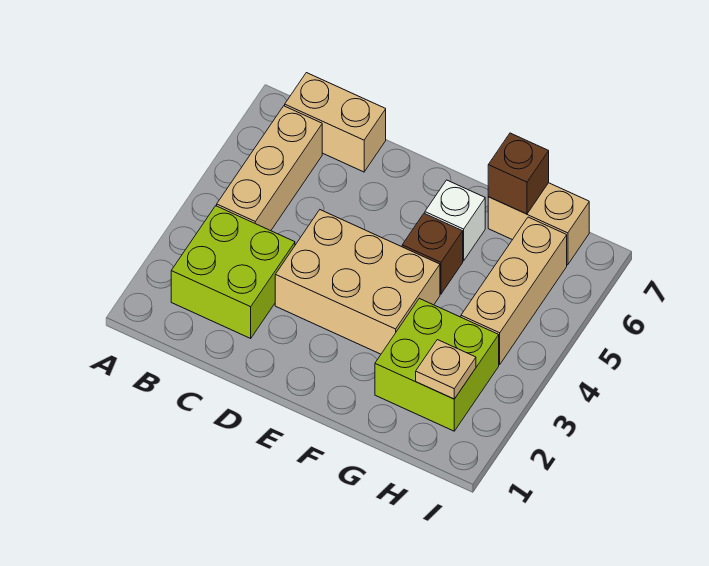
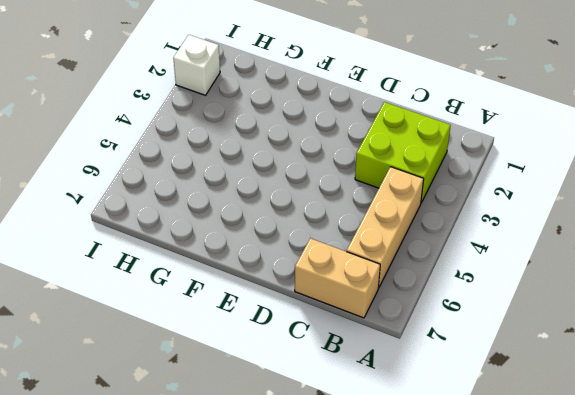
white 1x1 brick [173,35,220,95] -> white 1x1 brick moved to [425,180,485,261]
none -> tan 2x3 brick [275,210,440,354]
none -> brown 1x1 brick [402,213,463,294]

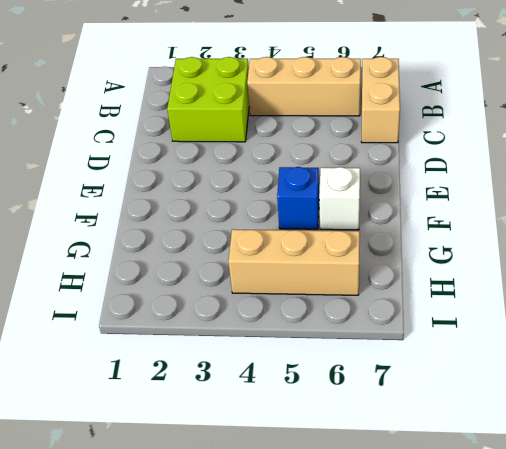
blue 1x1 brick [277,167,319,229] -> brown 1x1 brick [402,213,463,294]
none -> tan 2x3 brick [275,210,440,354]
none -> lime 2x2 brick [375,298,499,431]

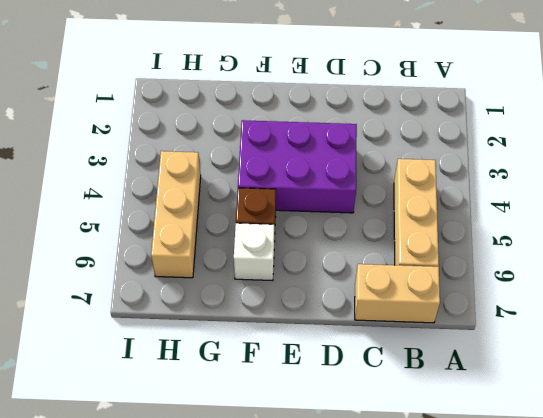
purple 2x3 brick [238,120,357,213] -> tan 2x3 brick [275,210,440,354]
none -> lime 2x2 brick [171,206,295,338]
none -> lime 2x2 brick [375,298,499,431]

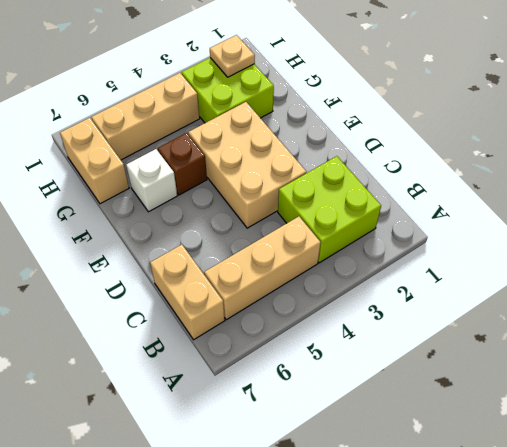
none -> brown 1x1 brick [488,133,549,214]

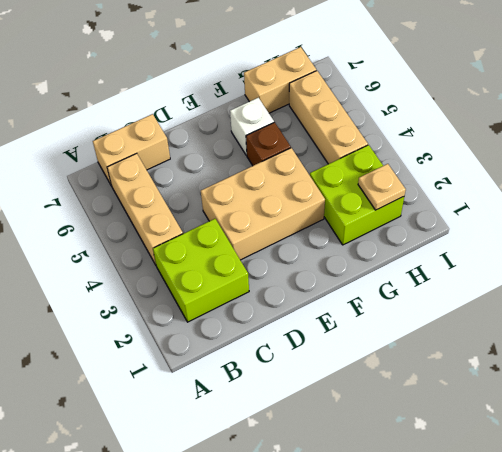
none -> brown 1x1 brick [488,133,549,214]

